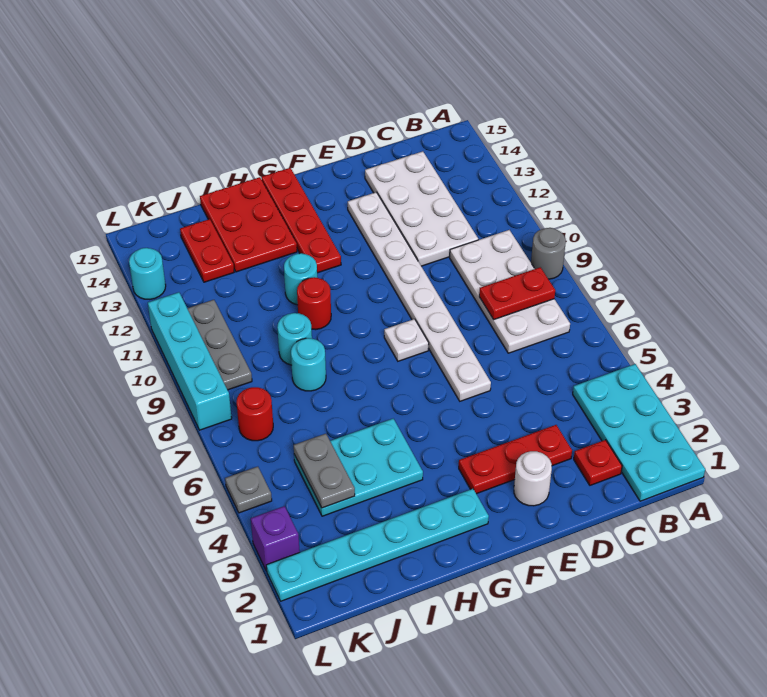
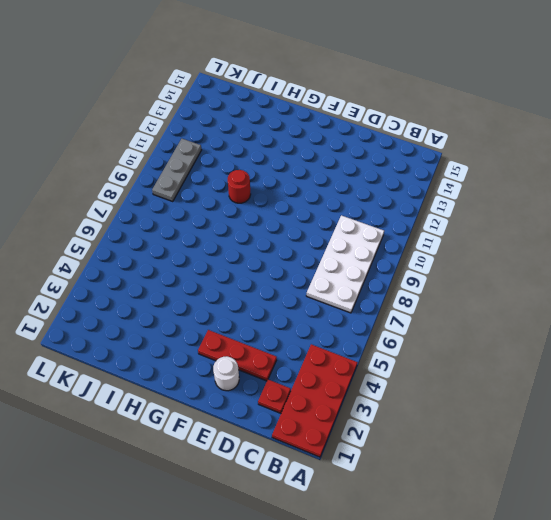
red 2x4 plate [272,344,357,457] -> cyan 2x4 plate [573,364,705,501]
none -> grey 1x1 round brick [531,228,566,279]
none -> white 2x4 plate [365,151,478,266]
none -> white 1x8 plate [348,192,491,401]

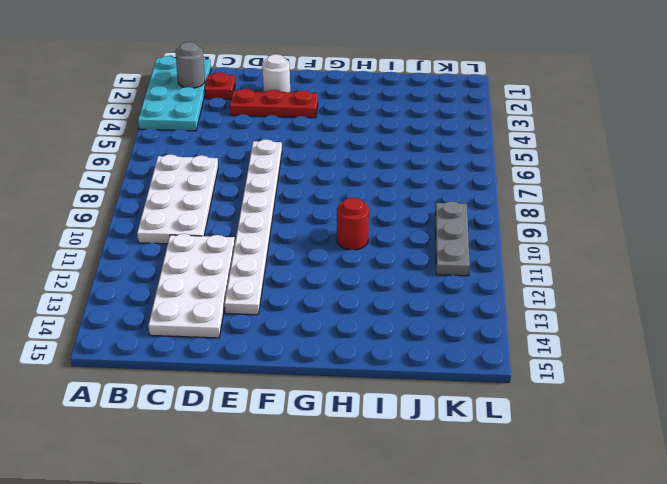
grey 1x1 round brick [175,42,205,88] -> grey 1x1 round brick moved to [531,228,566,279]
none -> white 1x1 plate [384,319,429,361]
none -> cyan 1x6 plate [266,489,489,601]
none -> red 1x4 plate [261,168,341,273]

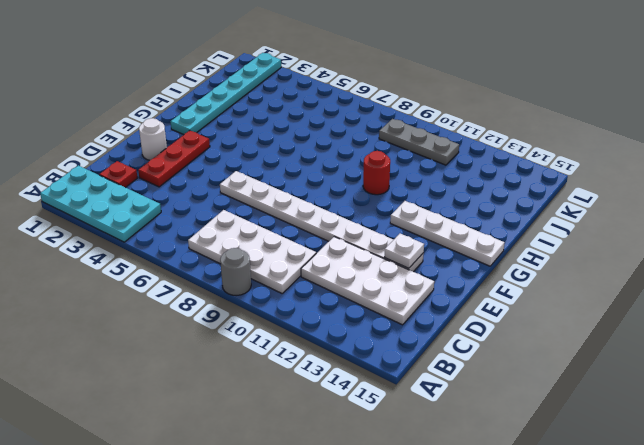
white 1x1 plate [384,234,424,268] -> white 1x1 plate moved to [384,319,429,361]
white 1x4 plate [390,201,504,266] -> red 1x4 plate [261,168,341,273]
none -> cyan 2x3 plate [294,419,423,516]
none -> cyan 1x1 round brick [284,253,317,305]
none -> red 2x3 plate [200,177,297,272]

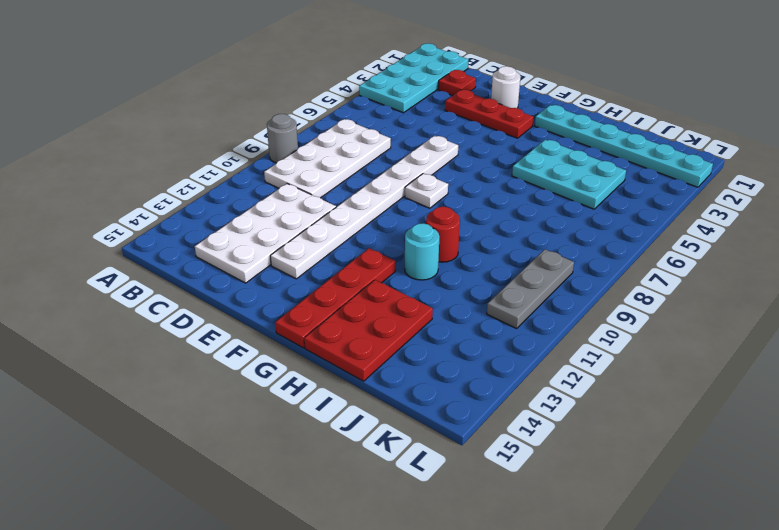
none -> cyan 1x1 round brick [291,338,326,391]
none -> cyan 1x1 round brick [277,313,312,365]
none -> red 1x2 plate [180,219,234,282]

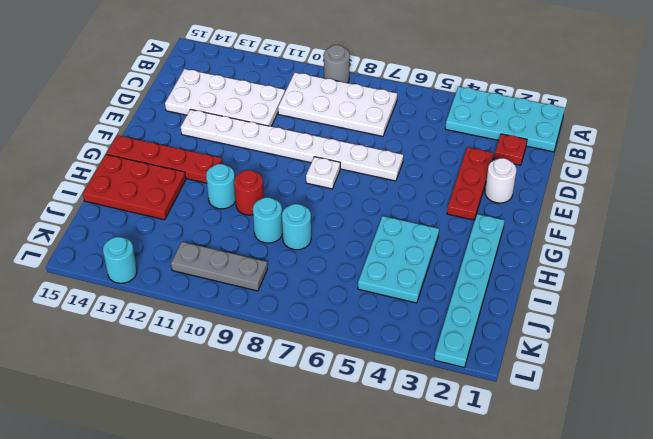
none -> red 1x2 plate [180,219,234,282]
none -> red 1x1 round brick [237,387,273,441]
none -> purple 1x1 brick [251,506,300,571]

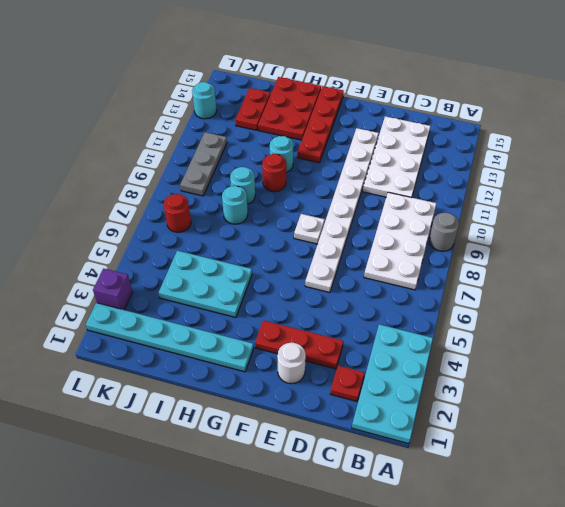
none -> grey 1x1 plate [225,467,272,513]
none -> cyan 1x4 brick [148,292,232,430]
none -> red 1x2 plate [479,267,555,319]

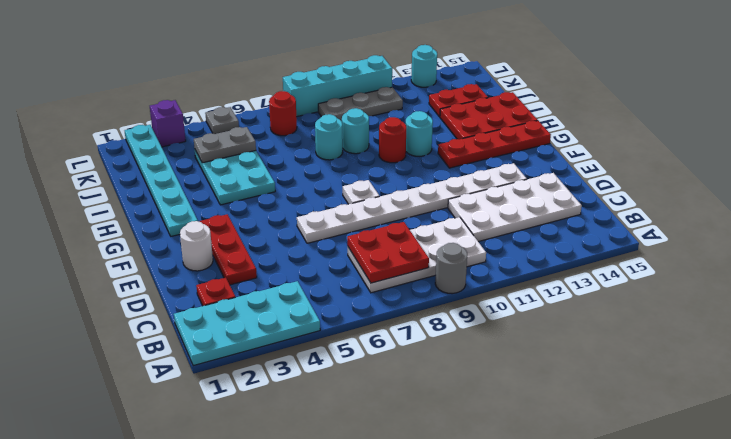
red 2x2 plate [347,222,429,283] -> red 1x2 plate [479,267,555,319]

